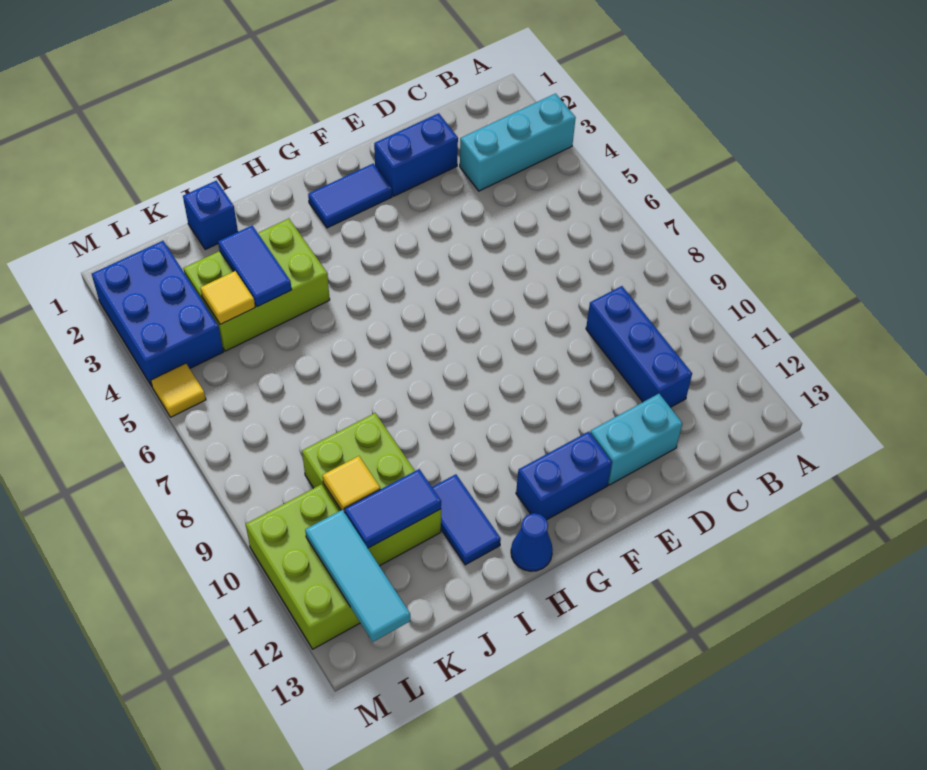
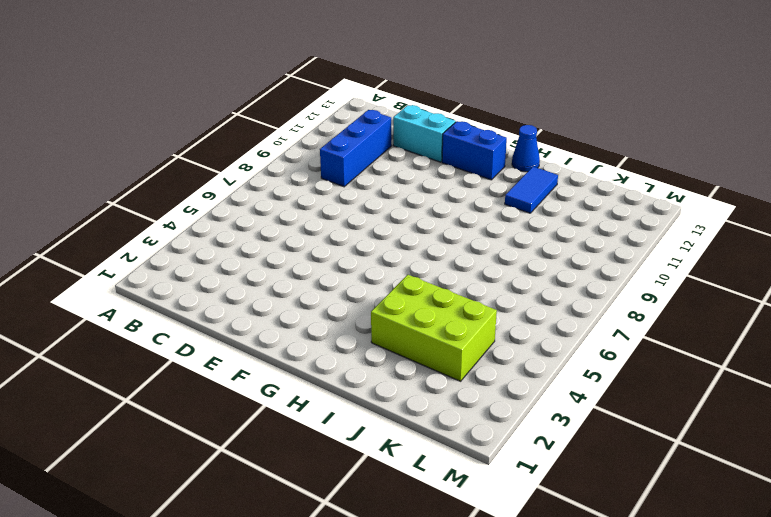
none -> cyan 1x3 brick [460,94,576,191]
none -> blue 1x2 brick [374,113,458,196]
none -> blue 1x2 tile [308,164,392,228]

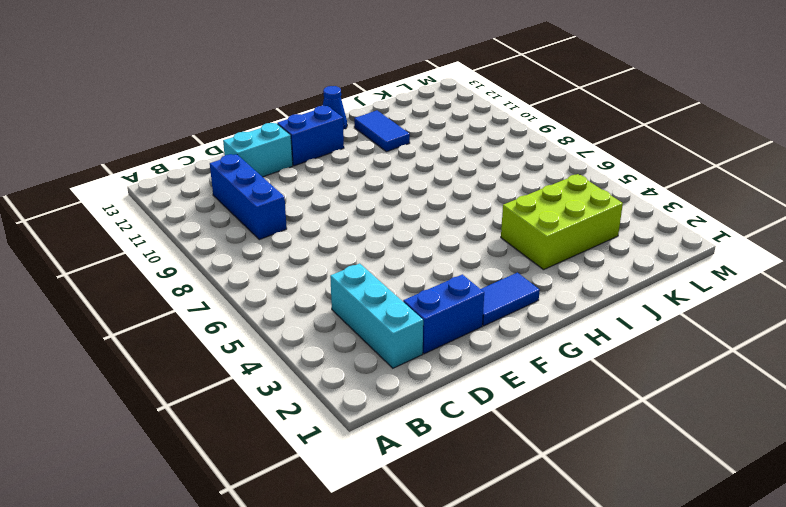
cyan 1x3 brick [330,263,423,368] -> cyan 1x3 brick turned to [460,94,576,191]
none -> blue 1x1 brick [183,181,238,249]
none -> lime 2x3 brick [302,413,441,566]
none -> blue 2x3 brick [92,241,223,386]

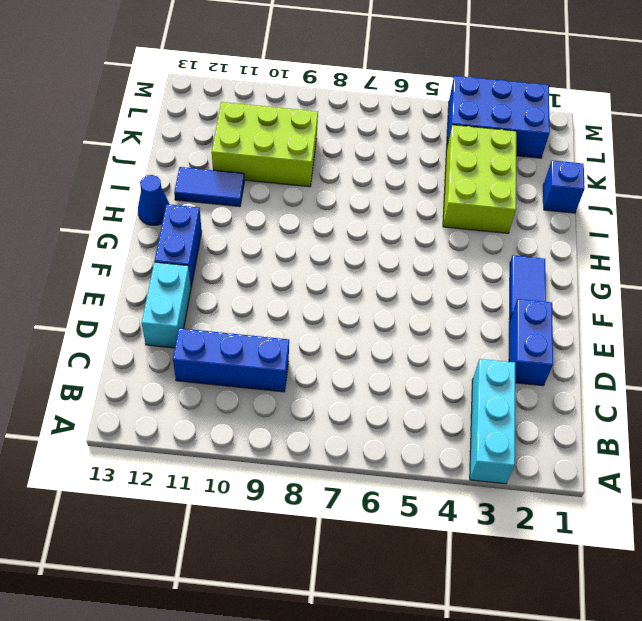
none -> lime 2x3 brick [246,484,360,649]
none -> yellow 1x1 tile [151,363,206,417]
none -> blue 1x2 tile [218,226,292,307]

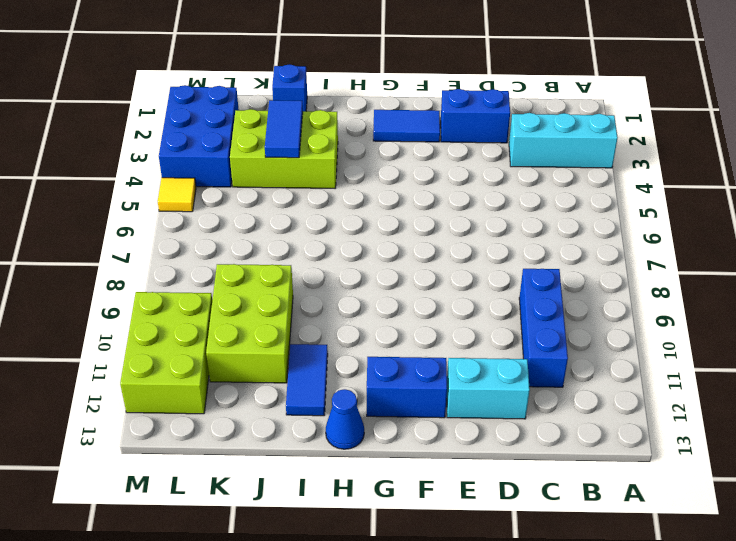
none -> blue 1x2 tile [345,469,441,548]
none -> yellow 1x1 tile [200,271,255,324]
none -> yellow 1x1 tile [323,456,380,512]

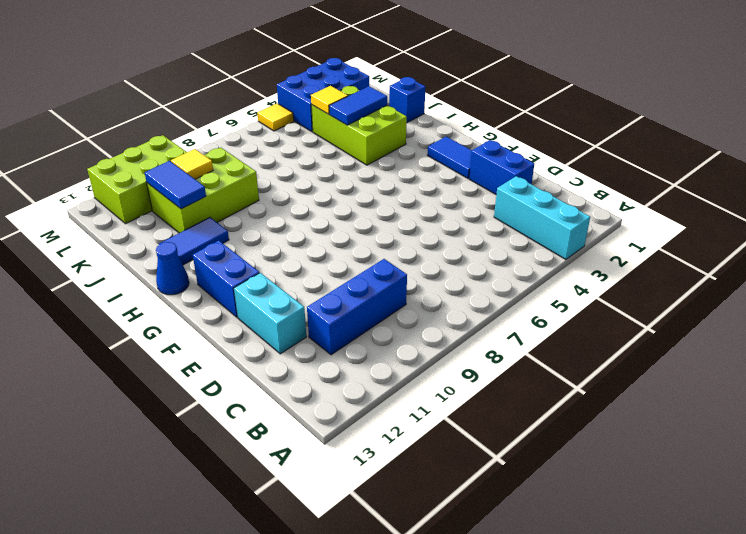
none -> cyan 1x3 tile [305,510,410,642]

